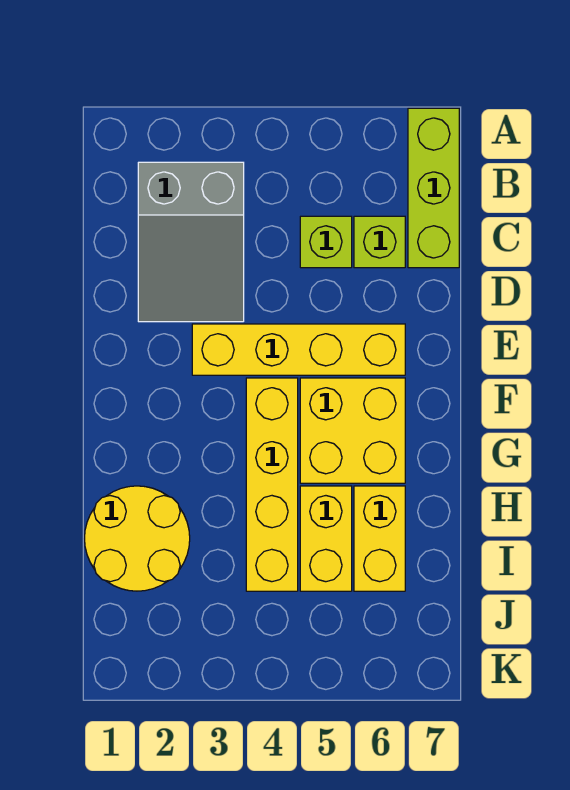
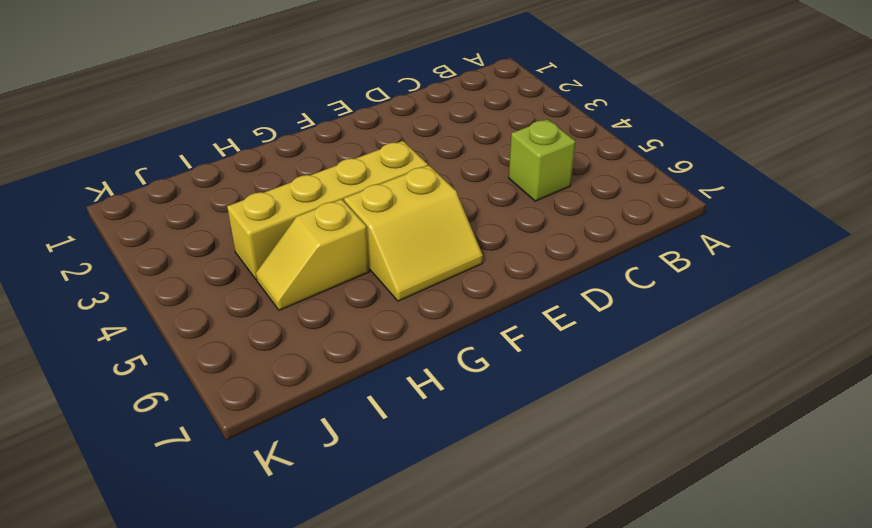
yellow 2x2 slope [344,165,483,301] -> yellow 2x2 brick [300,378,405,483]
yellow 1x2 slope [256,199,369,310] -> yellow 1x2 brick [300,486,352,591]
none -> lime 1x3 brick [408,108,459,268]
none -> grey 2x3 slope [138,162,244,322]

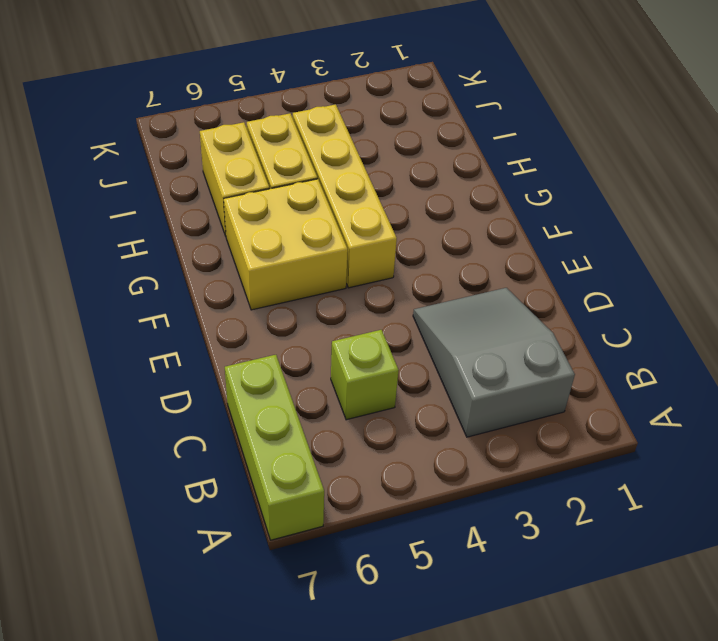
none -> lime 1x1 brick [354,216,405,268]
none -> yellow 1x4 brick [192,324,405,375]

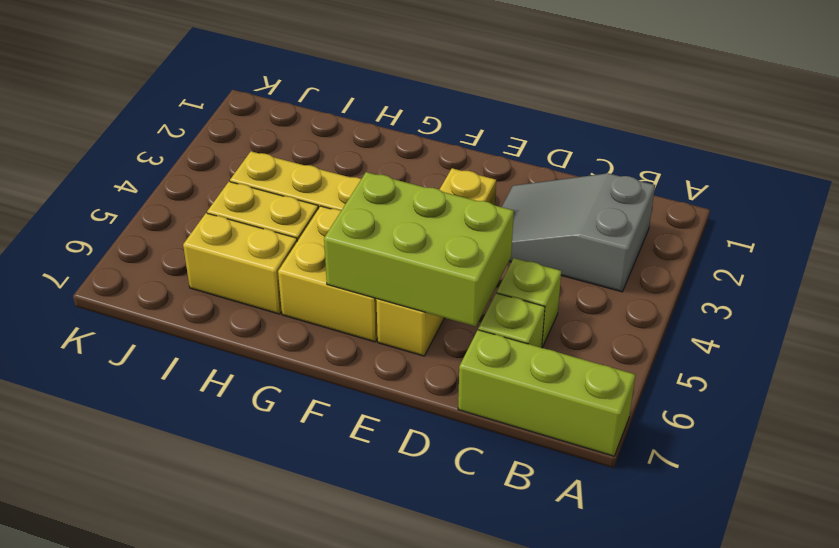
lime 2x3 brick [324,172,514,326] -> none
none -> yellow 2x2 round brick [84,486,190,591]

